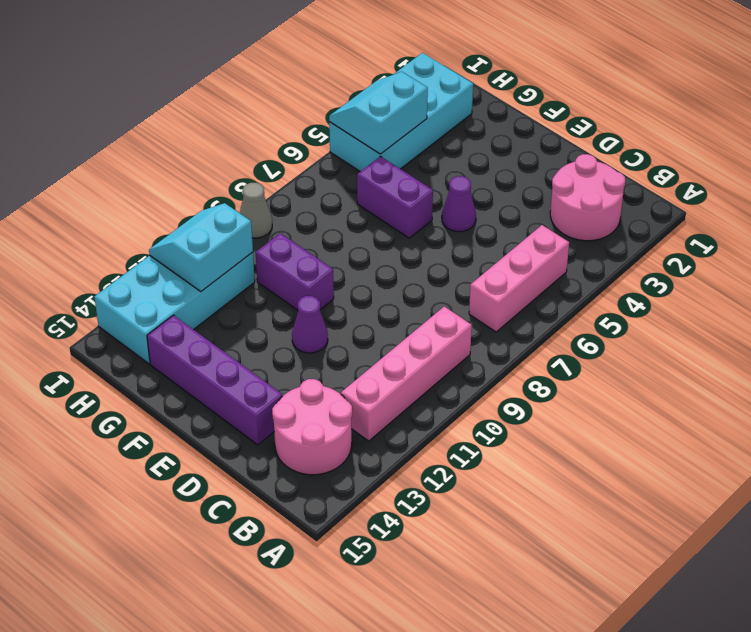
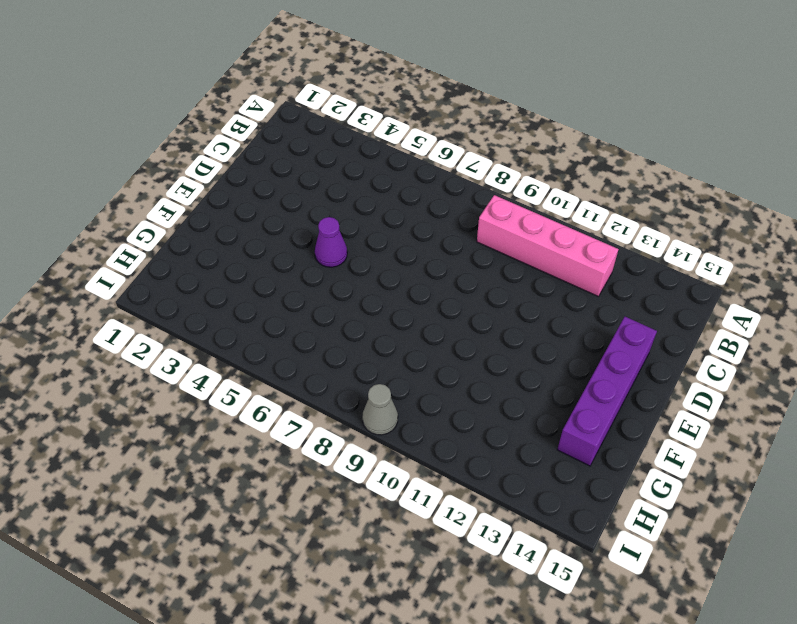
none -> pink 2x2 round brick [550,154,625,241]
none -> pink 1x3 brick [469,225,569,332]
none -> pink 2x2 round brick [272,379,352,475]

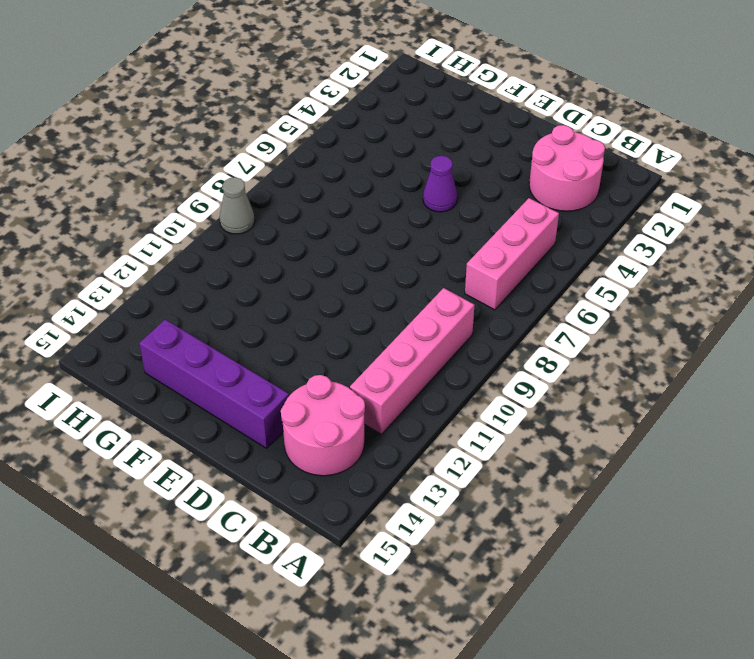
none -> purple 1x1 cone [292,296,328,353]
none -> purple 1x2 brick [357,156,433,238]
none -> purple 1x2 brick [256,233,334,310]

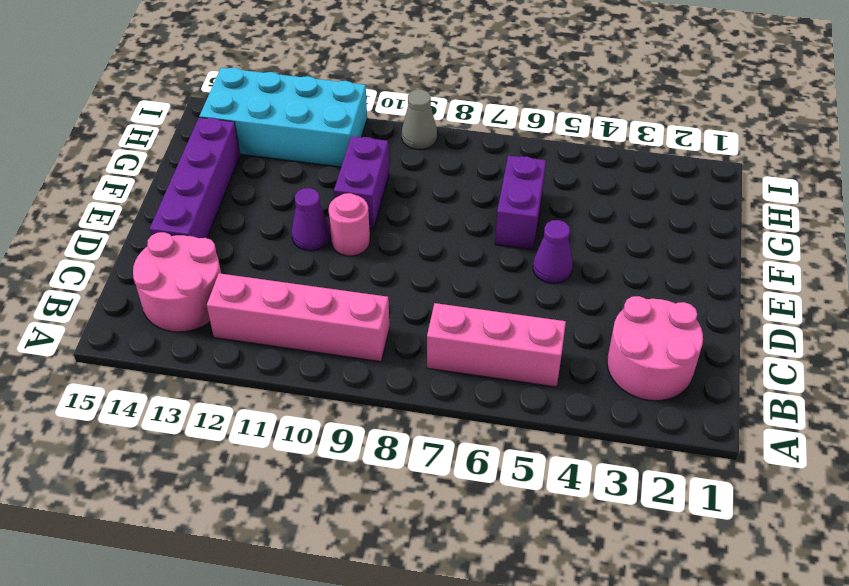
pink 1x1 round brick [329,193,370,256] -> none
none -> cyan 2x4 brick [329,53,473,172]
none -> cyan 2x2 slope [329,72,428,154]
none -> cyan 2x2 slope [149,203,253,291]

